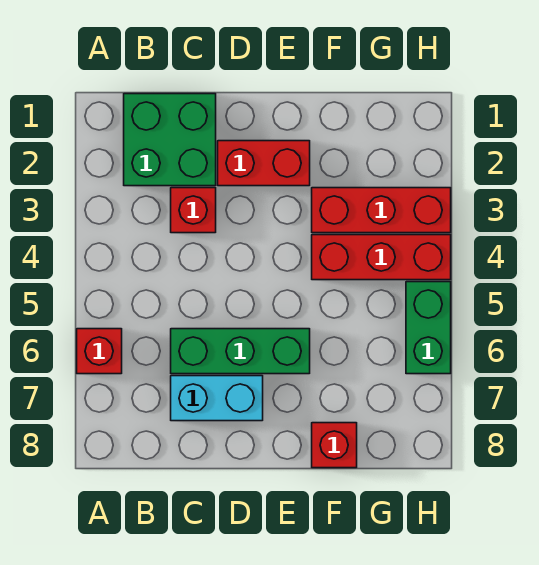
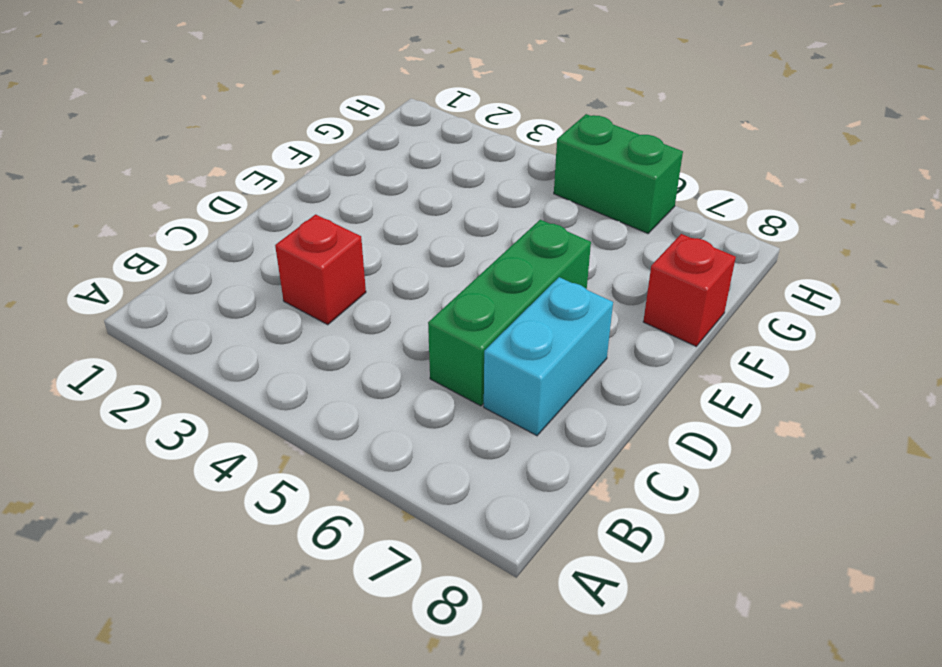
none -> red 1x1 brick [77,329,122,374]
none -> green 2x2 brick [124,94,216,186]

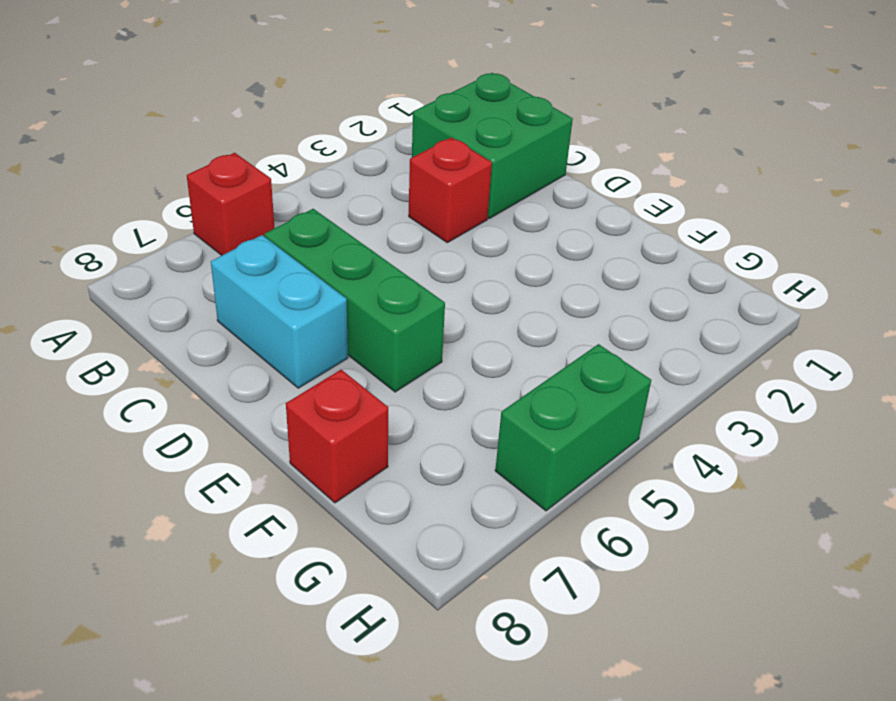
none -> red 1x2 brick [218,141,310,186]
none -> red 1x3 brick [312,188,451,233]

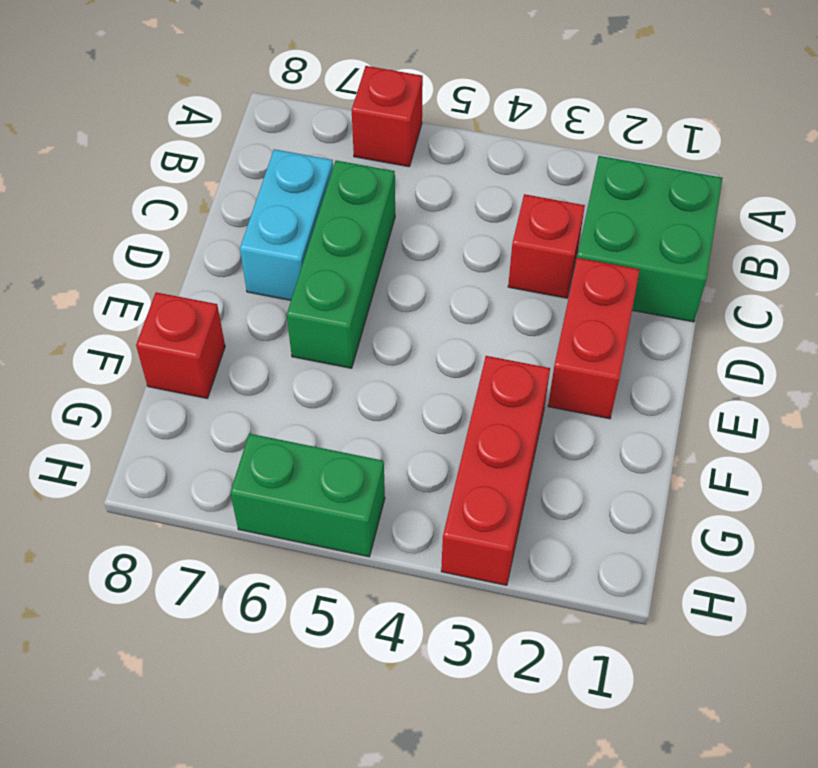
none -> red 1x3 brick [312,235,451,280]

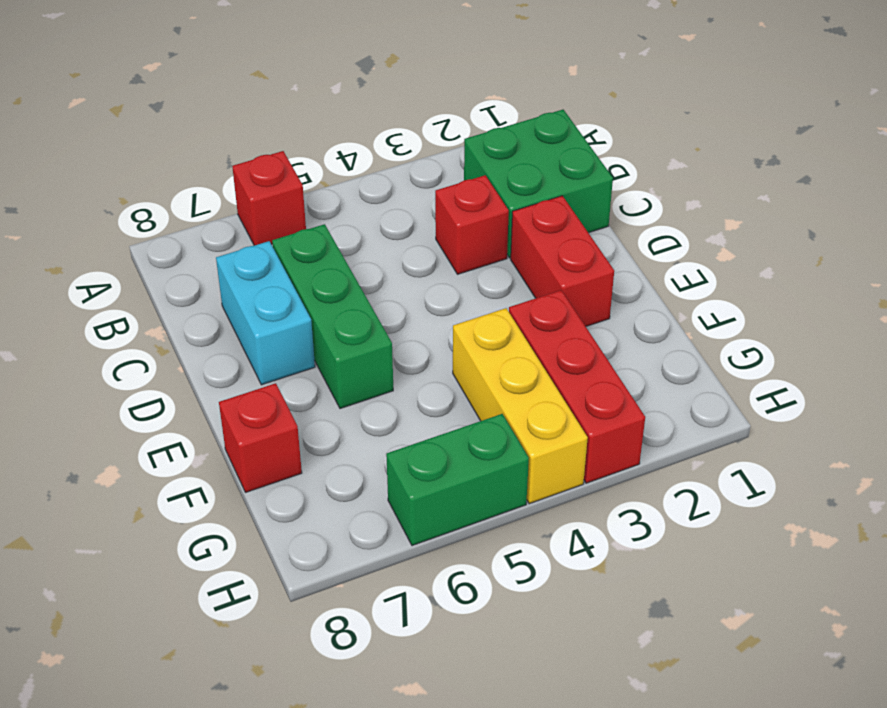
yellow 1x3 brick [453,308,588,504] -> red 1x3 brick [312,235,451,280]

